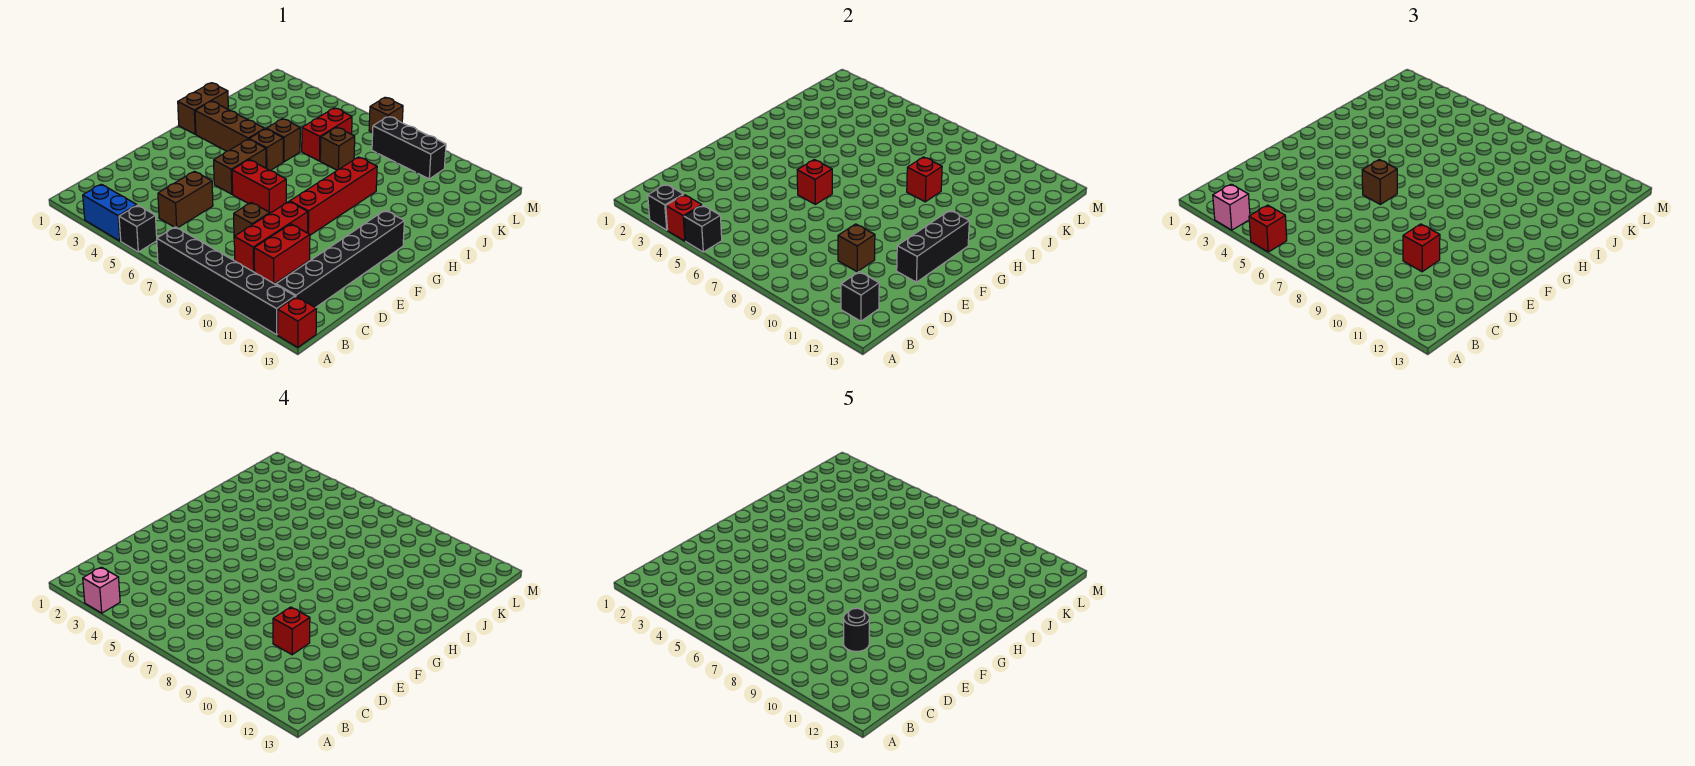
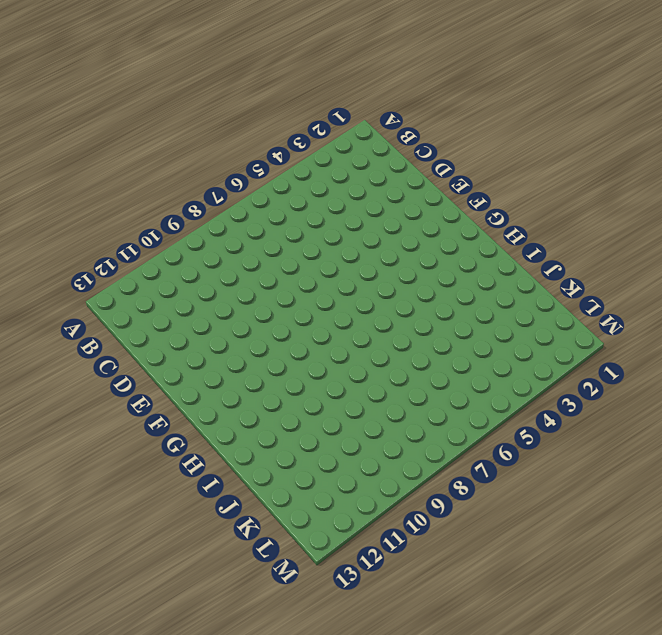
none -> blue 1x2 brick [83,184,137,241]
none -> black 1x1 brick [119,205,157,252]
none -> black 1x6 brick [157,227,295,335]
none -> red 1x1 brick [278,297,316,347]

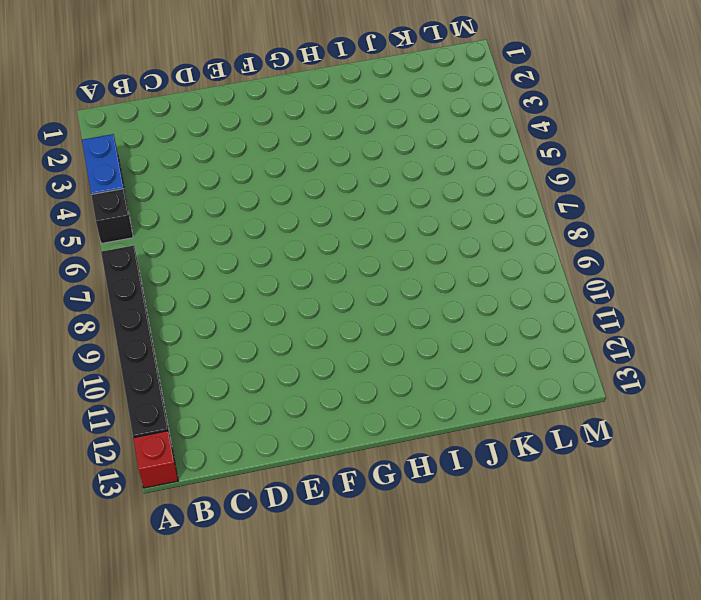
none -> black 1x6 brick [276,210,404,308]
none -> brown 1x2 brick [158,171,213,228]
none -> red 1x3 brick [234,202,308,272]
none -> red 1x2 brick [254,224,310,284]

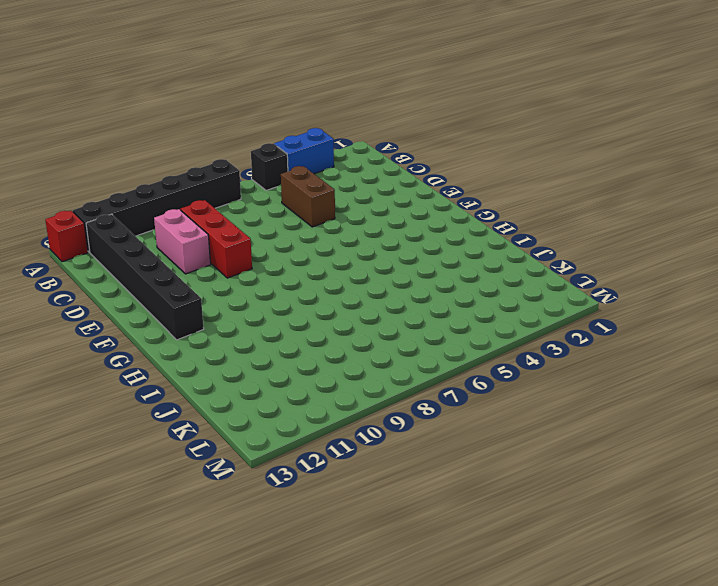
pink 1x2 brick [154,209,211,274] -> red 1x2 brick [254,224,310,284]
none -> brown 1x1 brick [234,202,270,237]
none -> brown 1x2 brick [214,139,266,194]
none -> red 1x2 brick [232,160,286,213]
none -> red 1x4 brick [290,157,377,235]

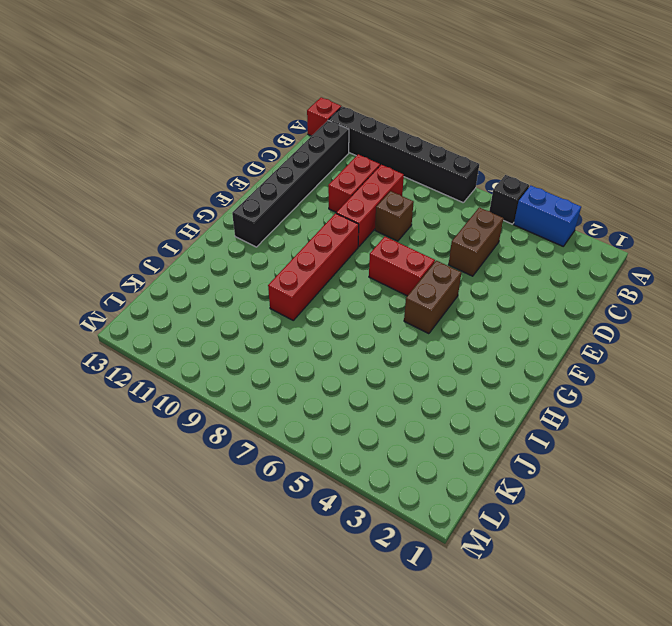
none -> brown 1x2 brick [178,83,228,134]
none -> brown 1x3 brick [195,101,264,151]
none -> brown 1x1 brick [249,129,283,171]
none -> brown 1x1 brick [266,119,300,162]

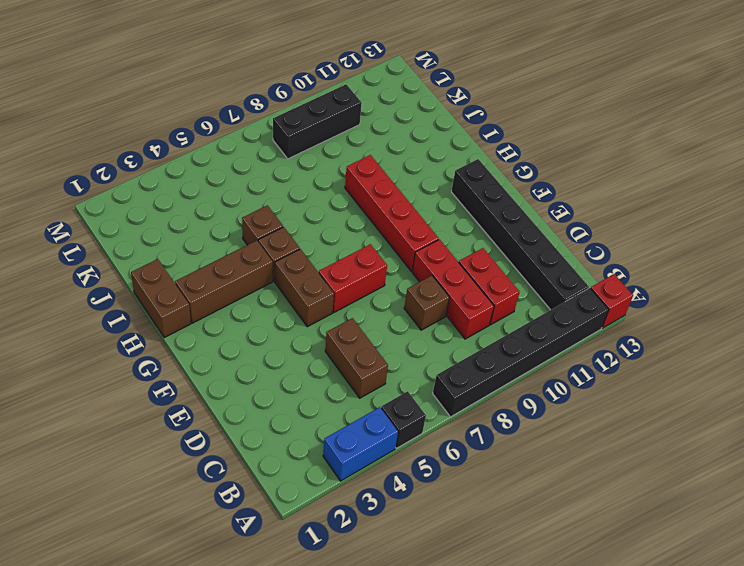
none -> red 1x2 brick [302,108,352,161]
none -> brown 1x1 brick [320,127,355,170]
none -> brown 1x1 brick [369,97,403,133]
none -> black 1x1 brick [648,184,684,230]

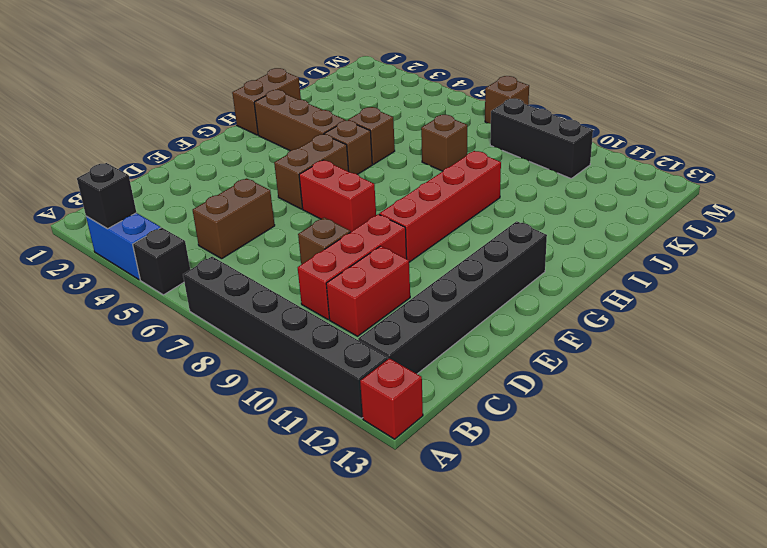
none -> red 1x2 brick [302,108,352,161]
none -> red 1x1 brick [666,195,702,241]
none -> black 1x1 brick [684,205,722,252]
none -> black 1x1 brick [841,272,879,321]

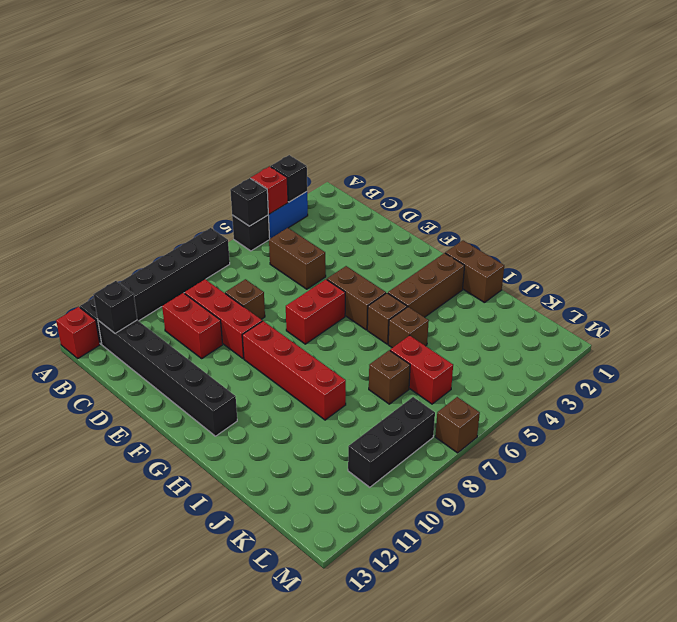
none -> brown 1x1 brick [838,224,875,272]
none -> black 1x3 brick [897,210,969,282]
none -> red 1x1 brick [797,160,832,204]
none -> red 1x1 brick [907,157,942,202]

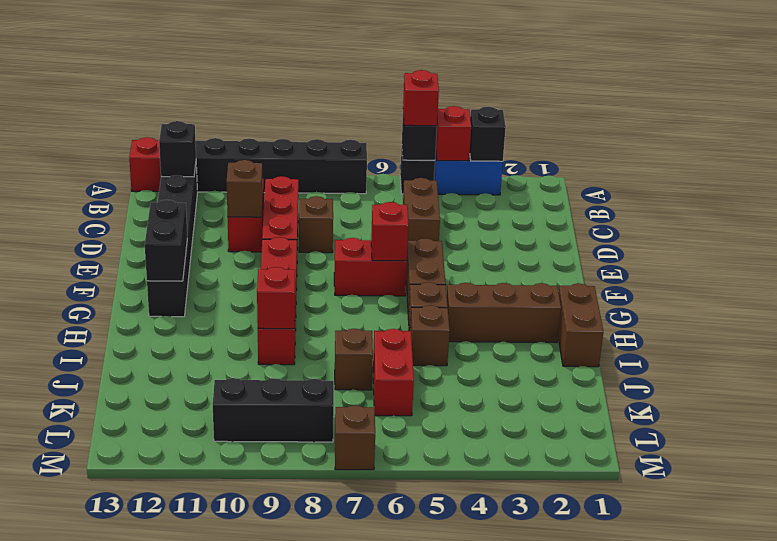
black 1x2 brick [145,200,187,281] -> black 1x3 brick [897,210,969,282]
none -> pink 1x1 brick [1213,184,1250,230]
none -> red 1x1 brick [1403,224,1440,272]
none -> brown 1x1 brick [1362,160,1397,204]
none -> pink 1x1 brick [83,567,120,613]

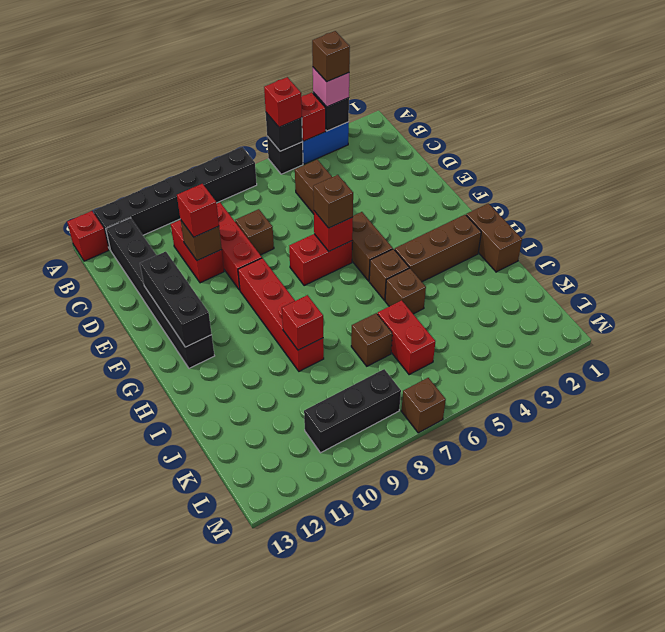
brown 1x1 brick [312,31,350,82] -> pink 1x1 brick [83,567,120,613]
none -> black 1x1 brick [841,272,879,321]
none -> red 1x1 brick [273,607,310,655]
none -> black 1x1 round brick [844,608,869,651]

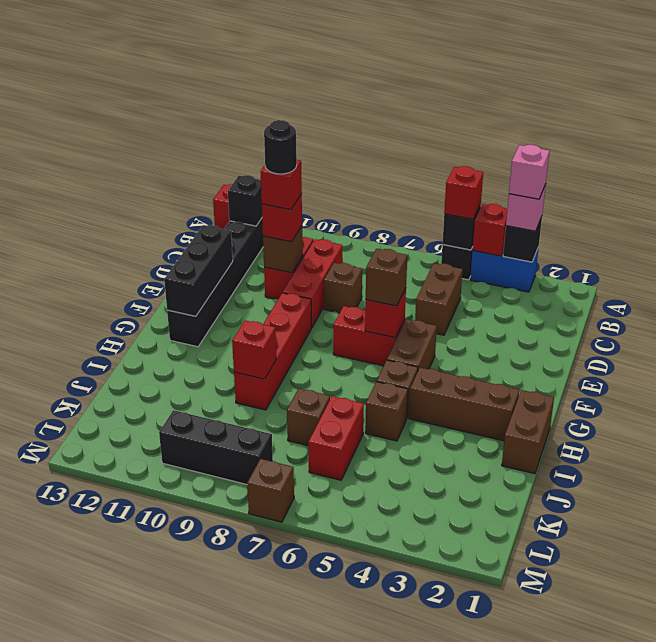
none -> black 1x6 brick [157,227,295,335]

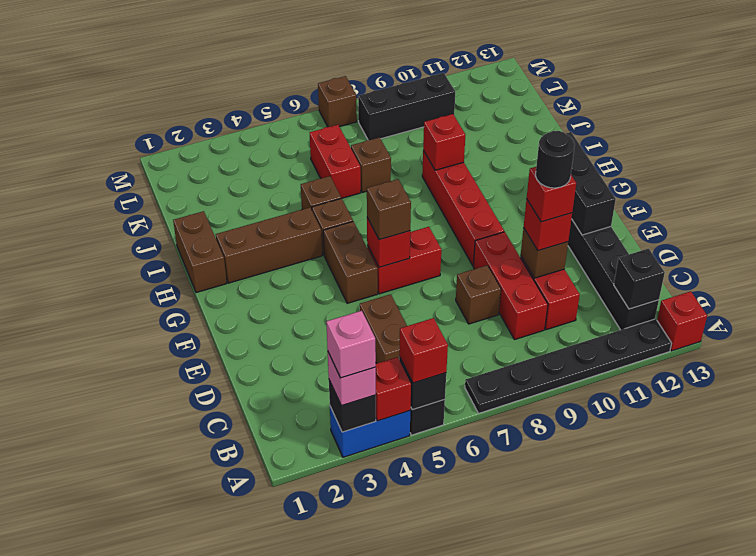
black 1x6 plate [465,319,672,413] -> black 1x6 brick [157,227,295,335]

